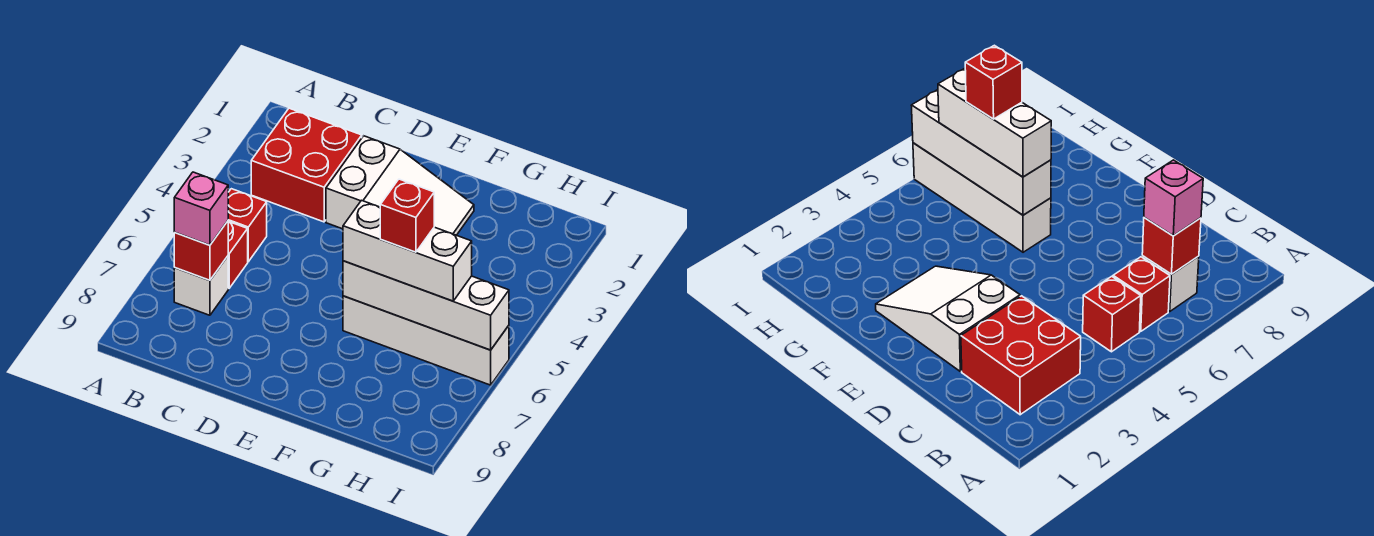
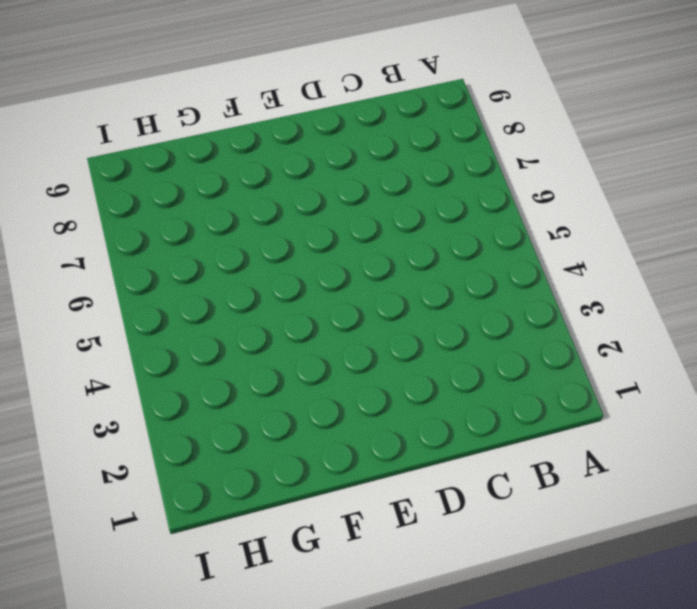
none -> red 2x2 brick [251,108,362,222]
none -> red 1x1 brick [228,189,267,262]

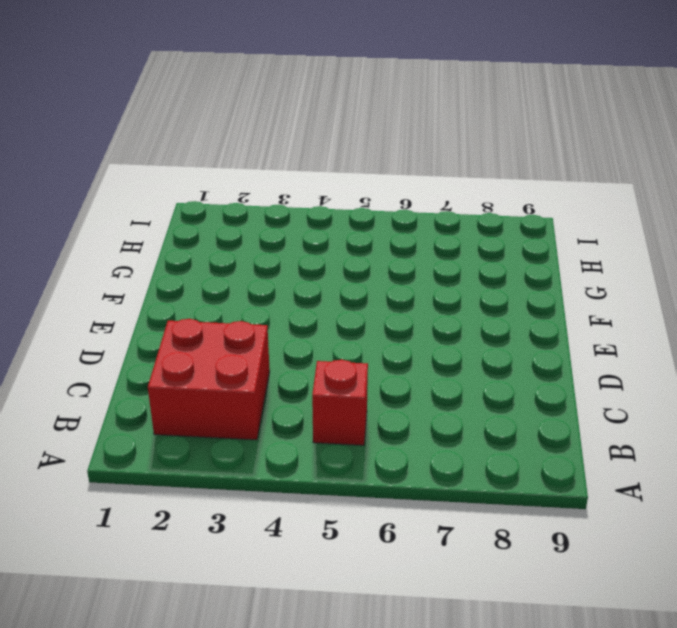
none -> red 1x1 brick [228,222,248,288]
none -> white 1x1 brick [174,256,228,315]

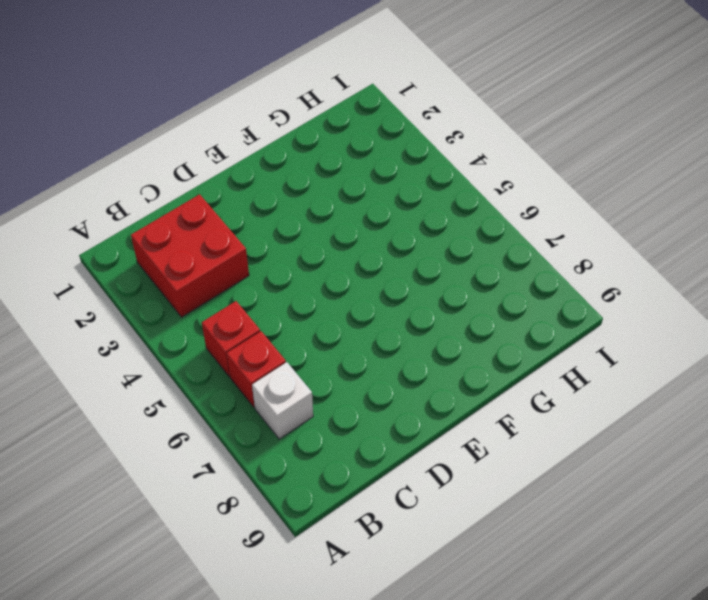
none -> white 2x3 slope [326,136,474,235]
none -> white 1x4 brick [343,296,509,385]

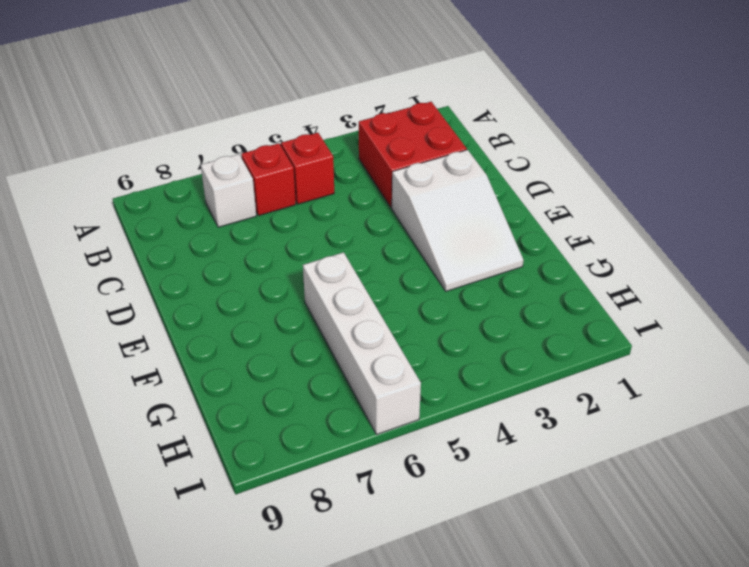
none -> red 1x1 brick [174,221,228,280]
none -> white 1x4 brick [343,261,509,350]

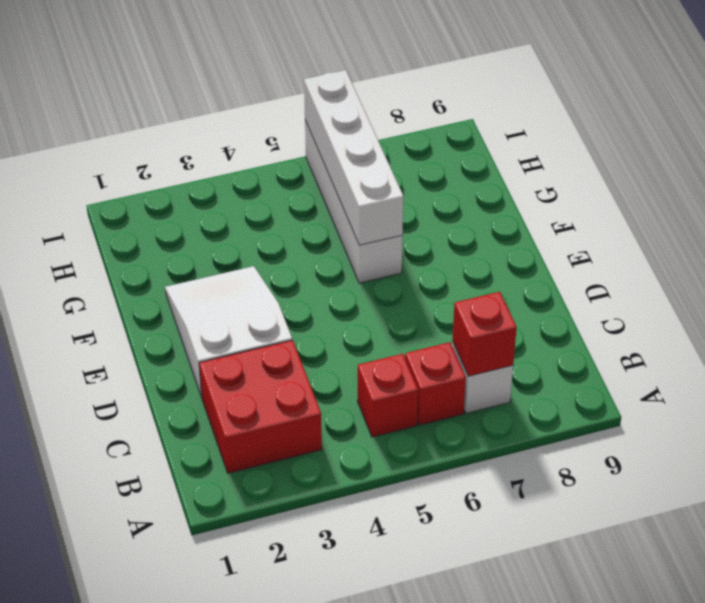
none -> pink 1x1 brick [174,172,228,245]
none -> white 1x3 brick [343,200,472,301]

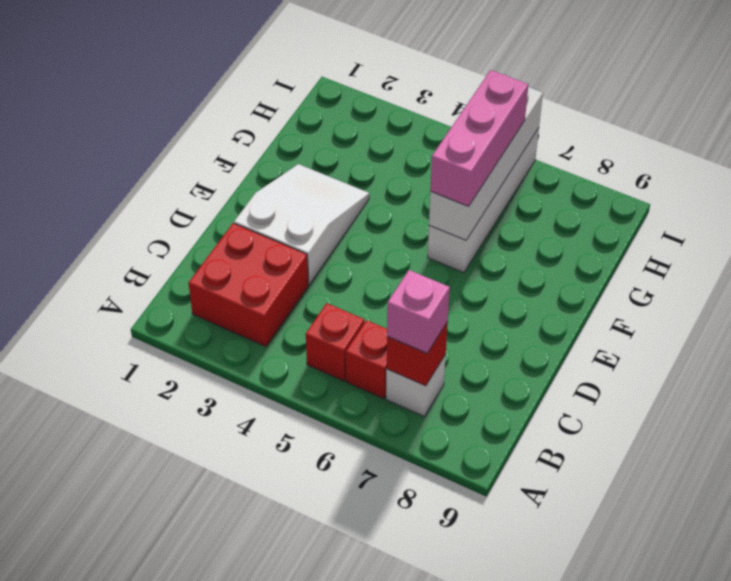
pink 1x3 brick [430,70,529,206] -> white 1x3 brick [343,200,472,301]
none -> red 1x1 brick [380,179,434,252]

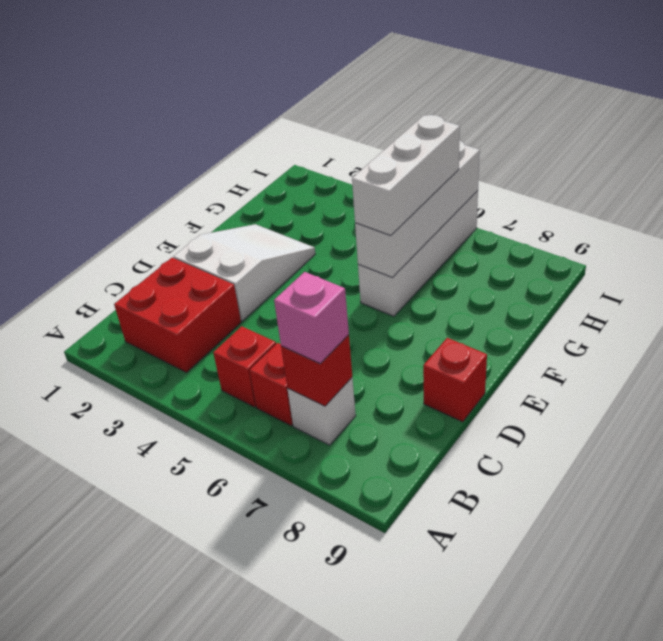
red 1x1 brick [423,338,487,422] -> red 1x1 brick moved to [380,179,434,252]

